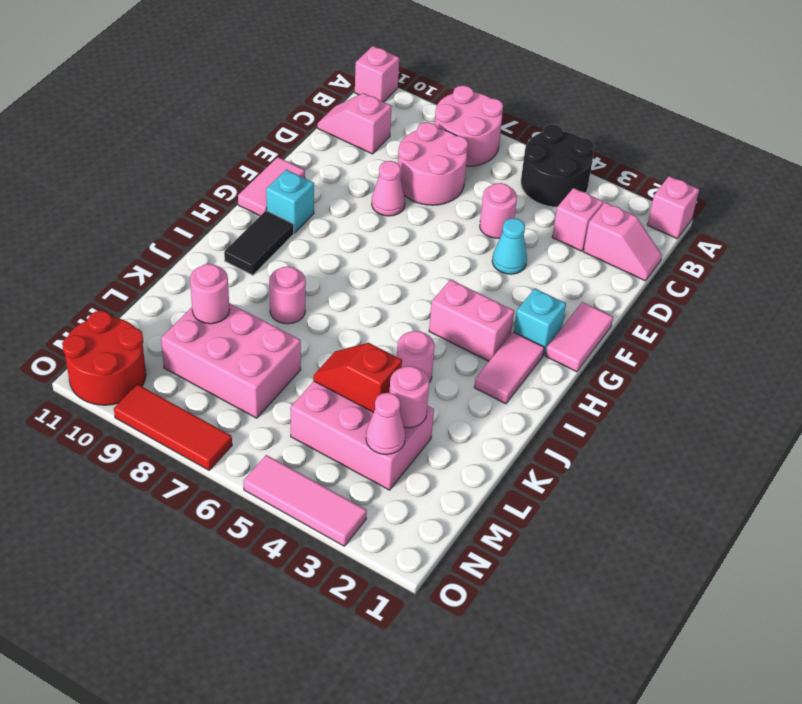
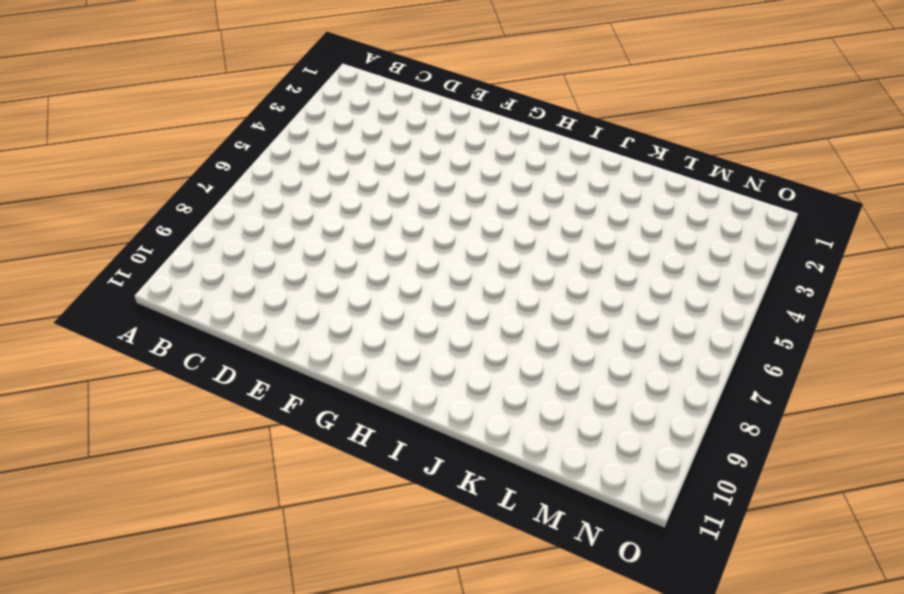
none -> pink 1x1 brick [648,176,699,239]
none -> black 2x2 round brick [521,125,594,207]
none -> pink 2x2 round brick [435,86,503,166]

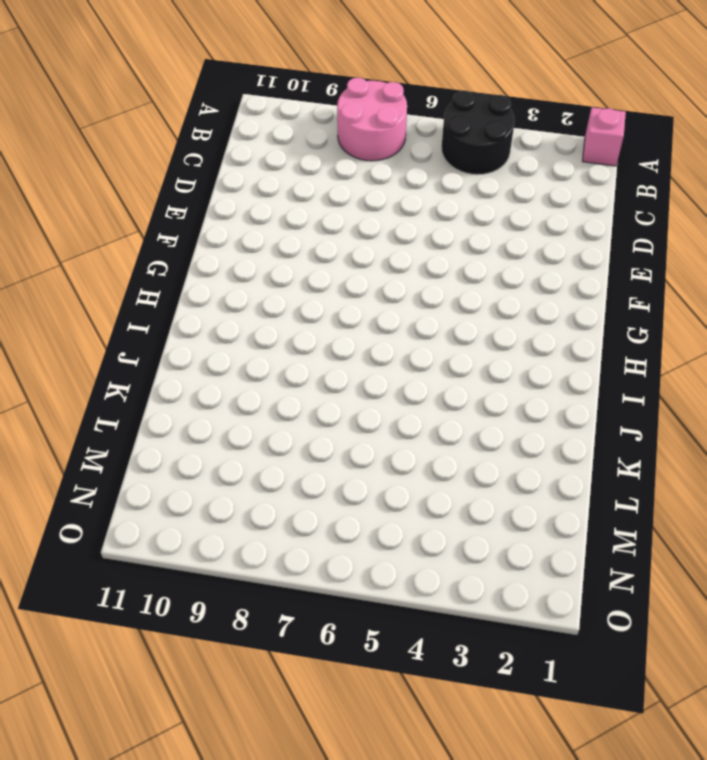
none -> pink 1x1 brick [355,46,399,102]
none -> pink 1x2 slope [584,202,662,281]
none -> pink 1x1 brick [552,188,603,251]

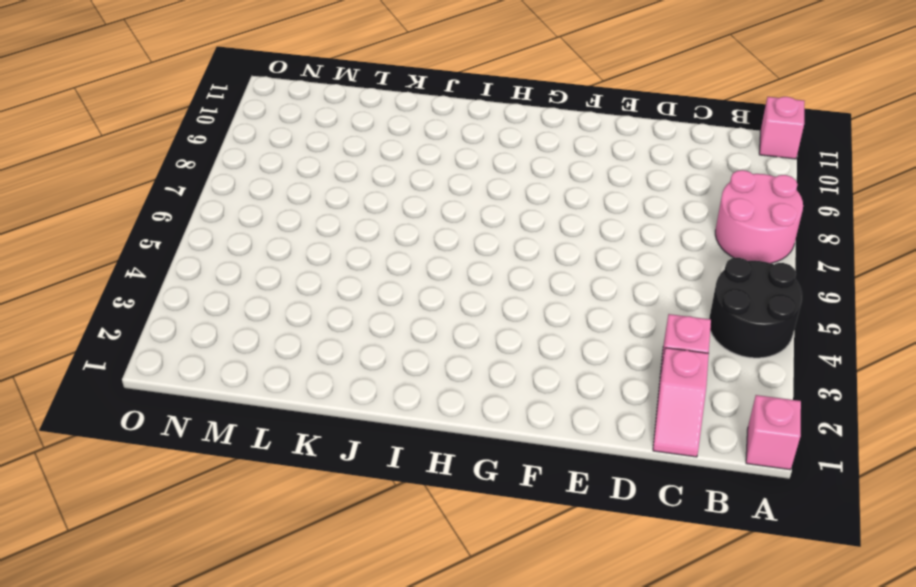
none -> pink 2x2 round brick [398,122,468,205]
none -> pink 1x2 slope [318,93,392,154]
none -> pink 1x1 round brick [480,183,517,238]

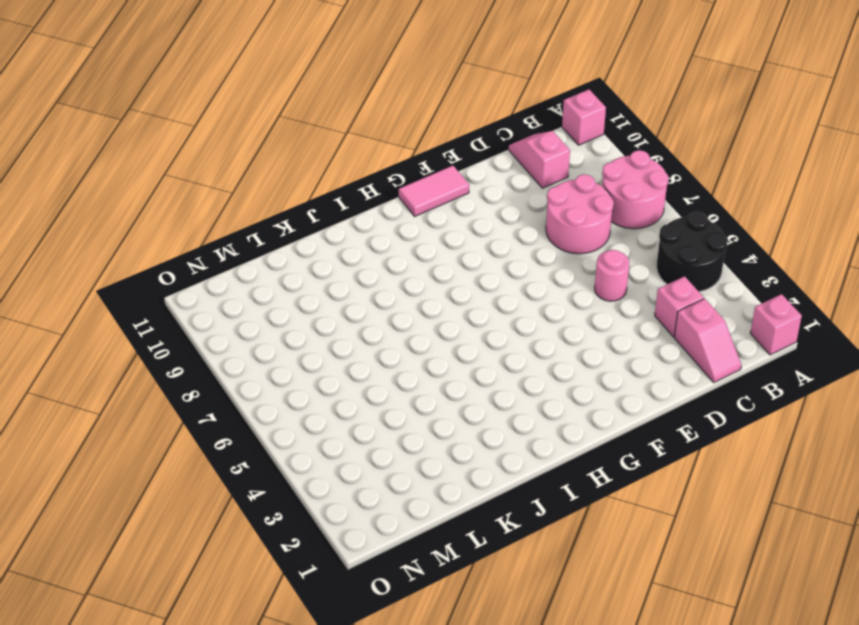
none -> cyan 1x1 cone [492,218,527,274]
none -> pink 1x1 cone [372,161,405,216]
none -> pink 1x2 tile [545,302,613,372]

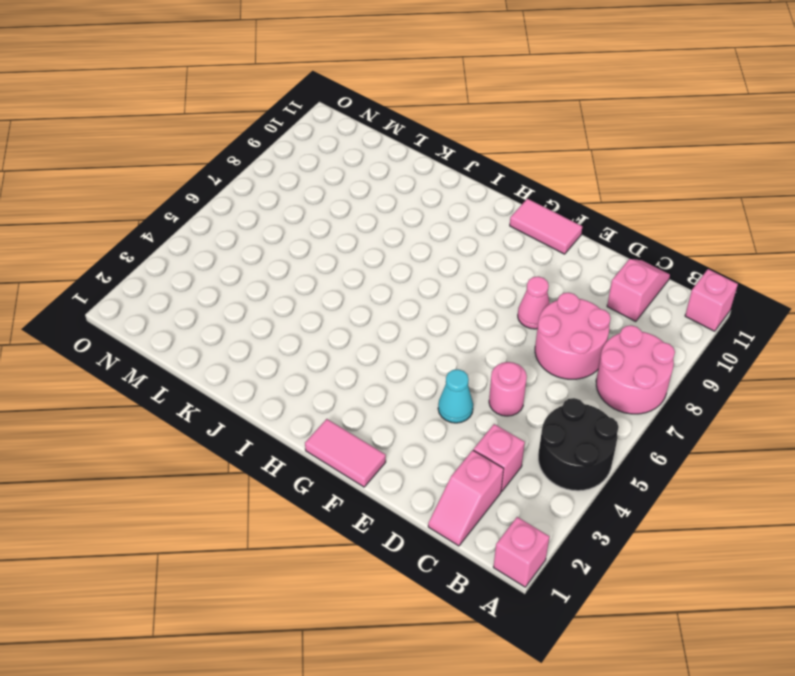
none -> cyan 1x1 brick [514,289,566,355]
none -> cyan 1x1 brick [266,170,314,233]
none -> pink 1x2 tile [474,332,544,404]

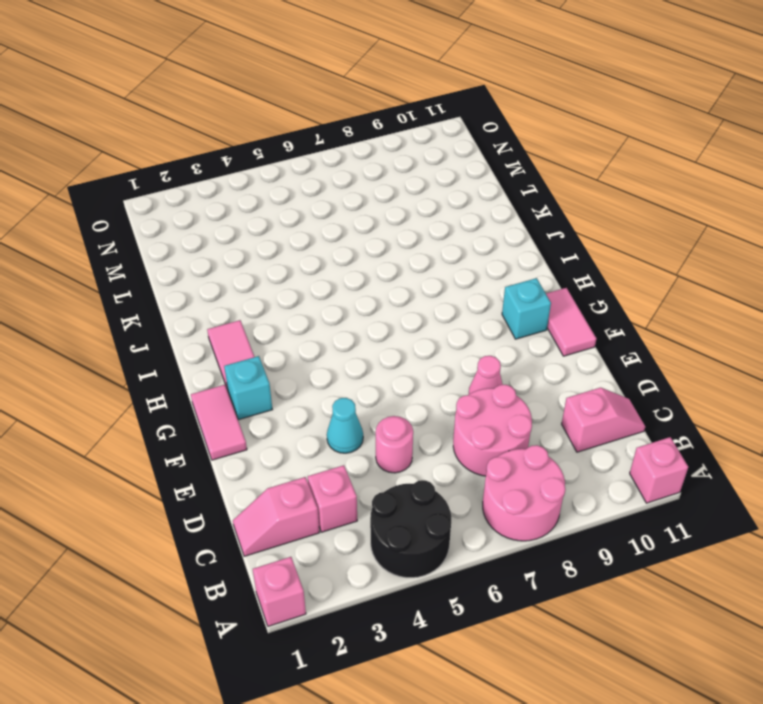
none -> pink 1x2 brick [429,280,514,361]
none -> black 1x2 tile [224,211,294,275]
none -> pink 1x1 round brick [397,331,435,383]

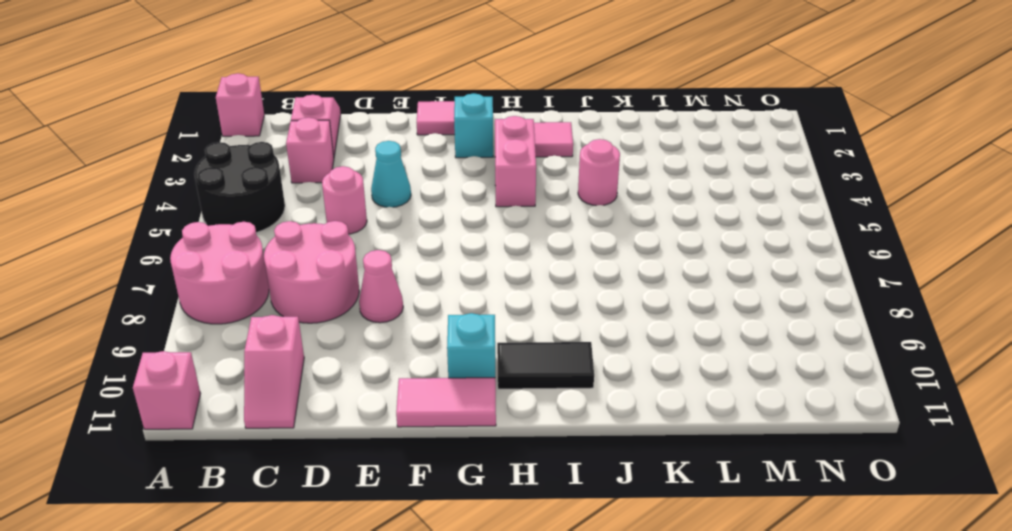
none -> pink 1x1 round brick [269,266,306,324]
none -> pink 2x3 brick [290,381,434,490]
none -> pink 2x3 brick [161,303,301,418]

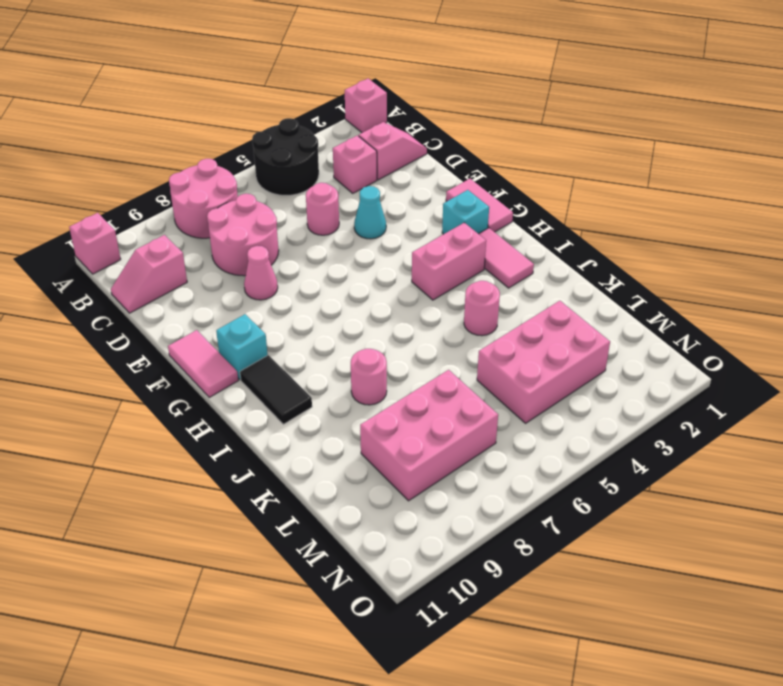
none -> red 2x2 round brick [62,311,146,405]
none -> pink 1x3 tile [243,455,367,546]
none -> red 1x3 tile [114,384,232,470]

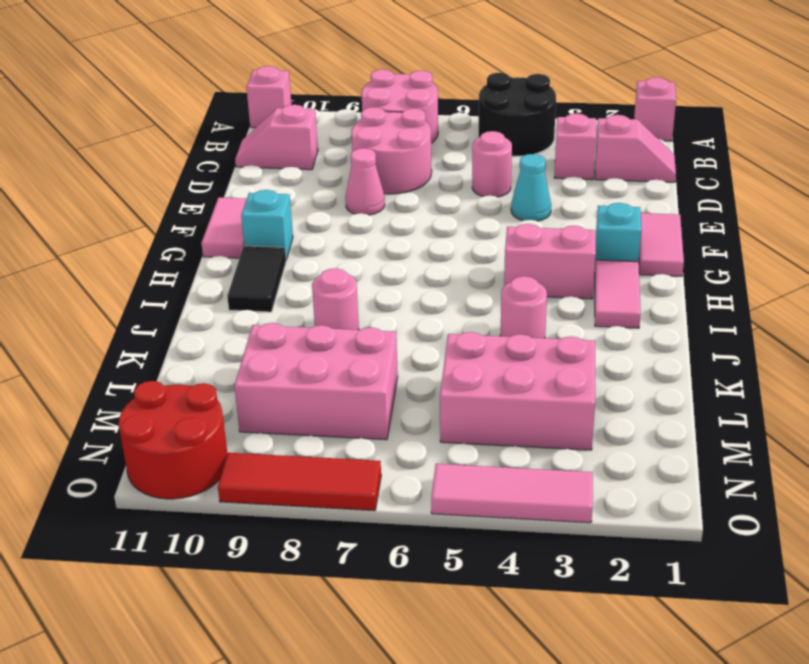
none -> pink 1x1 round brick [390,366,430,428]
none -> red 1x2 slope [313,343,402,413]
none -> pink 1x1 round brick [190,264,229,324]

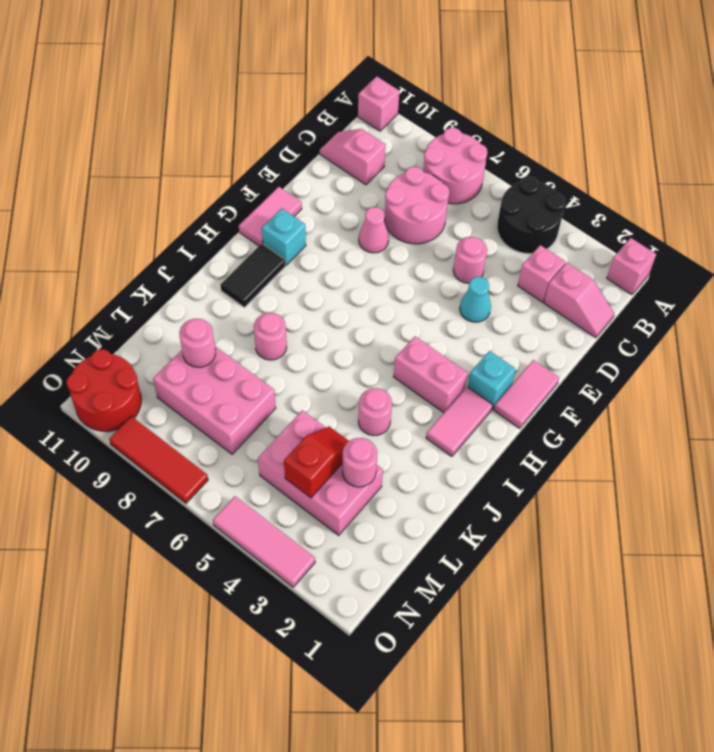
red 1x2 slope [284,427,349,498] -> red 1x2 slope turned to [313,343,402,413]
none -> pink 1x1 cone [366,393,406,455]

